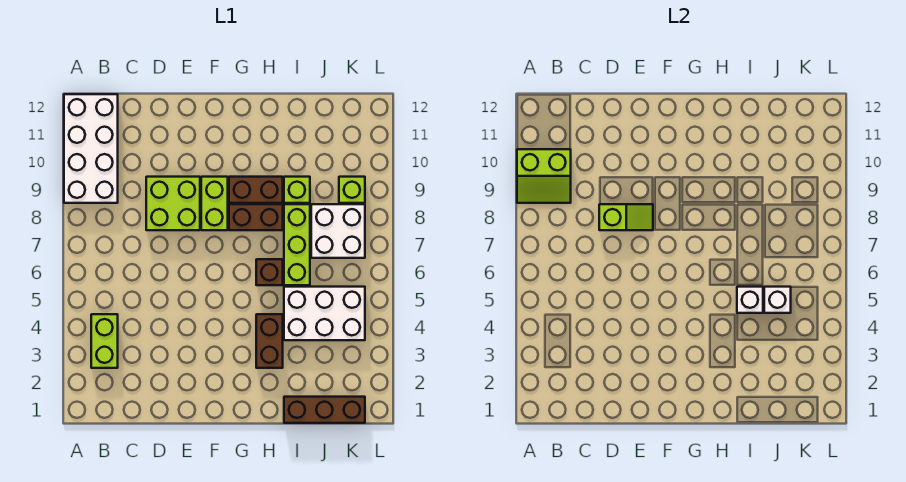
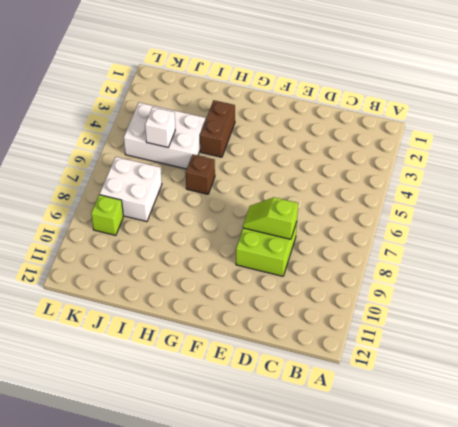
none -> white 2x4 brick [64,94,118,203]
none -> lime 1x2 brick [91,314,118,368]
none -> lime 1x2 brick [201,177,228,230]

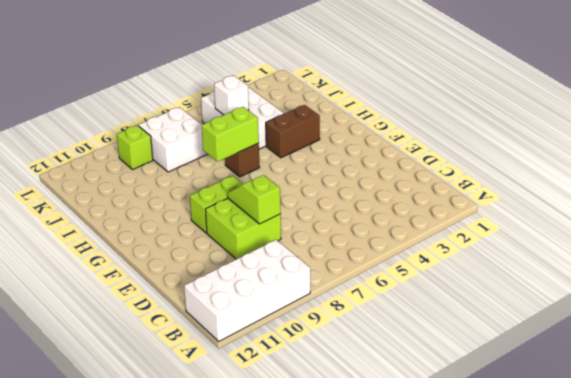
lime 1x2 brick [202,107,259,162] -> lime 1x2 brick moved to [91,314,118,368]
none -> brown 1x2 brick [229,204,283,230]
none -> brown 1x2 brick [229,177,283,203]
none -> brown 1x3 brick [284,397,365,423]

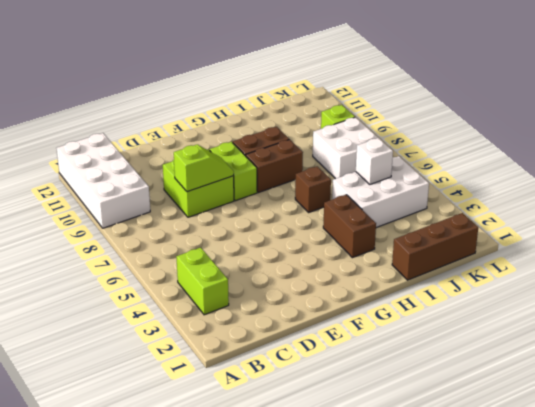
none -> lime 1x3 brick [284,204,310,285]
none -> lime 1x1 brick [284,177,310,203]
none -> lime 2x2 slope [517,149,571,203]

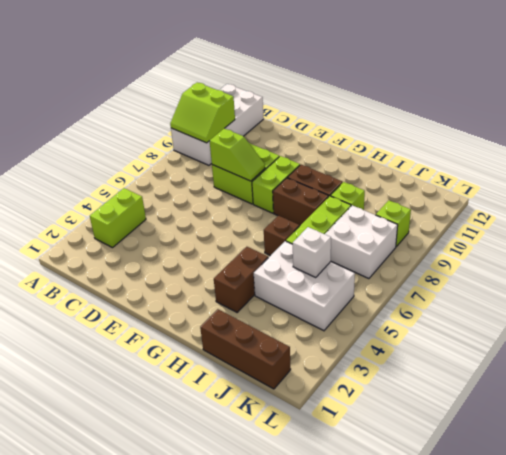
none -> white 1x1 brick [737,287,763,313]

